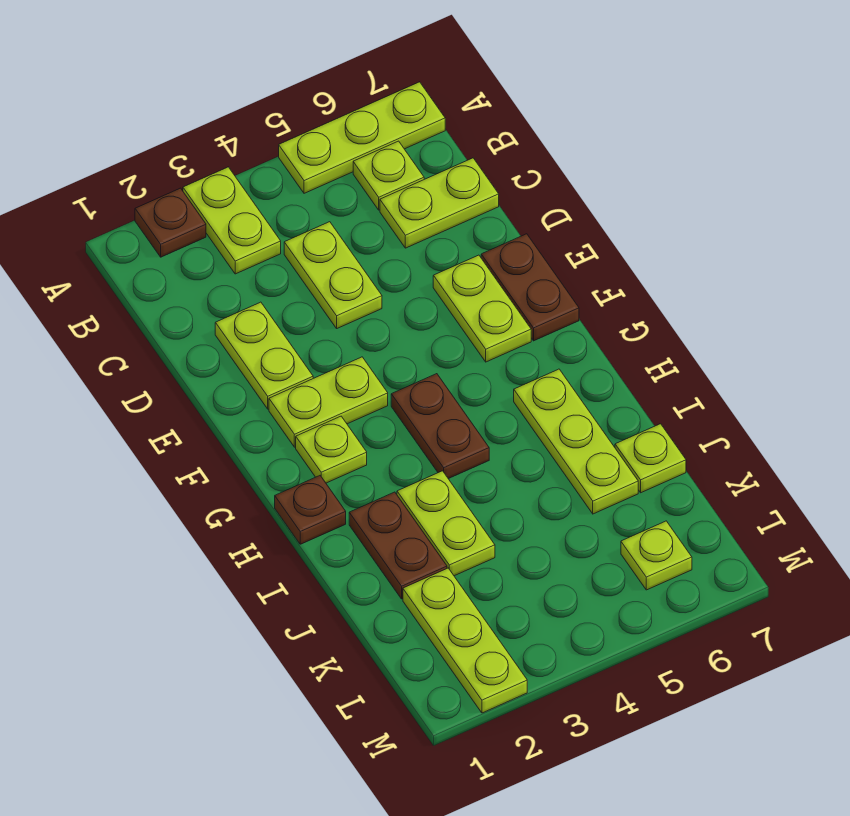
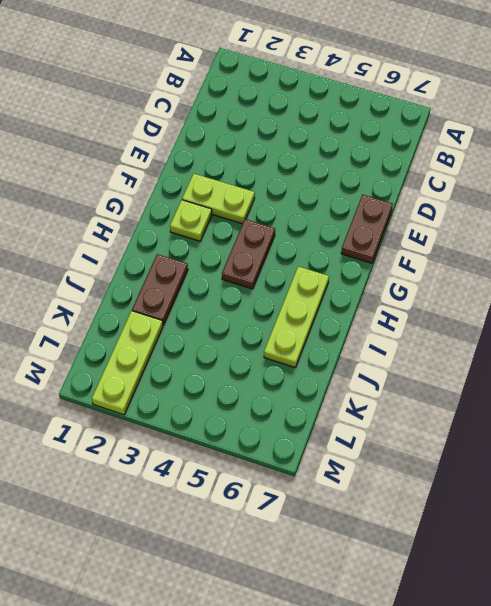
none -> brown 1x1 plate [135,188,206,257]
none -> lime 1x2 plate [183,167,281,274]
none -> lime 1x3 plate [279,82,445,193]

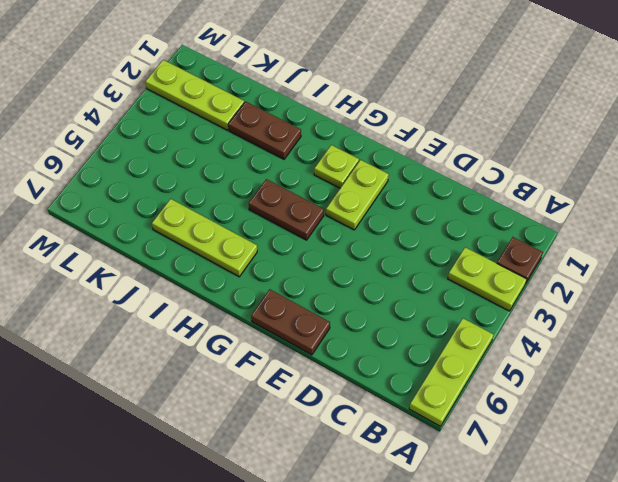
none -> lime 1x1 plate [353,141,424,210]
none -> lime 1x2 plate [284,222,382,328]
none -> lime 1x2 plate [380,158,499,248]

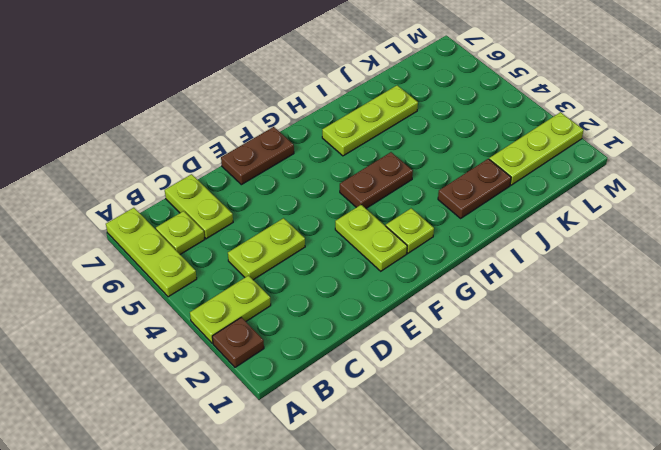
none -> lime 1x2 plate [215,302,313,409]
none -> lime 1x2 plate [433,255,531,362]
none -> brown 1x1 plate [275,476,346,544]

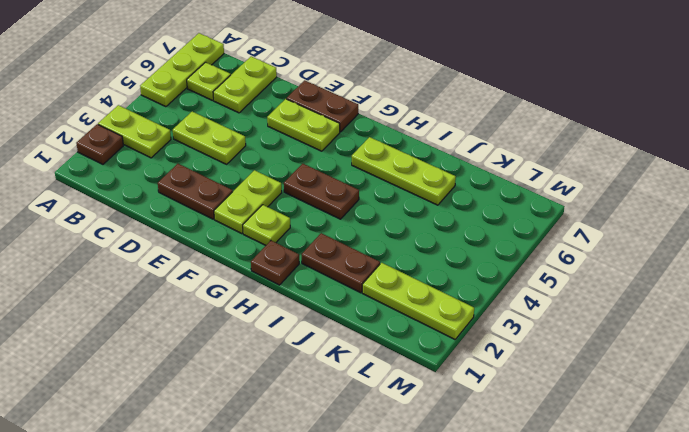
brown 1x2 plate [158,164,233,219] -> lime 1x2 plate [215,302,313,409]
none -> lime 1x2 plate [397,471,495,576]
none -> lime 1x1 plate [615,424,686,493]
none -> lime 1x1 plate [621,521,692,590]

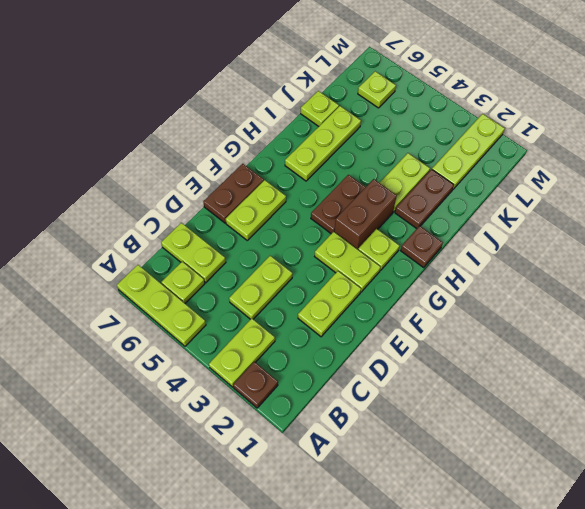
brown 1x2 brick [334,179,397,249] -> none

